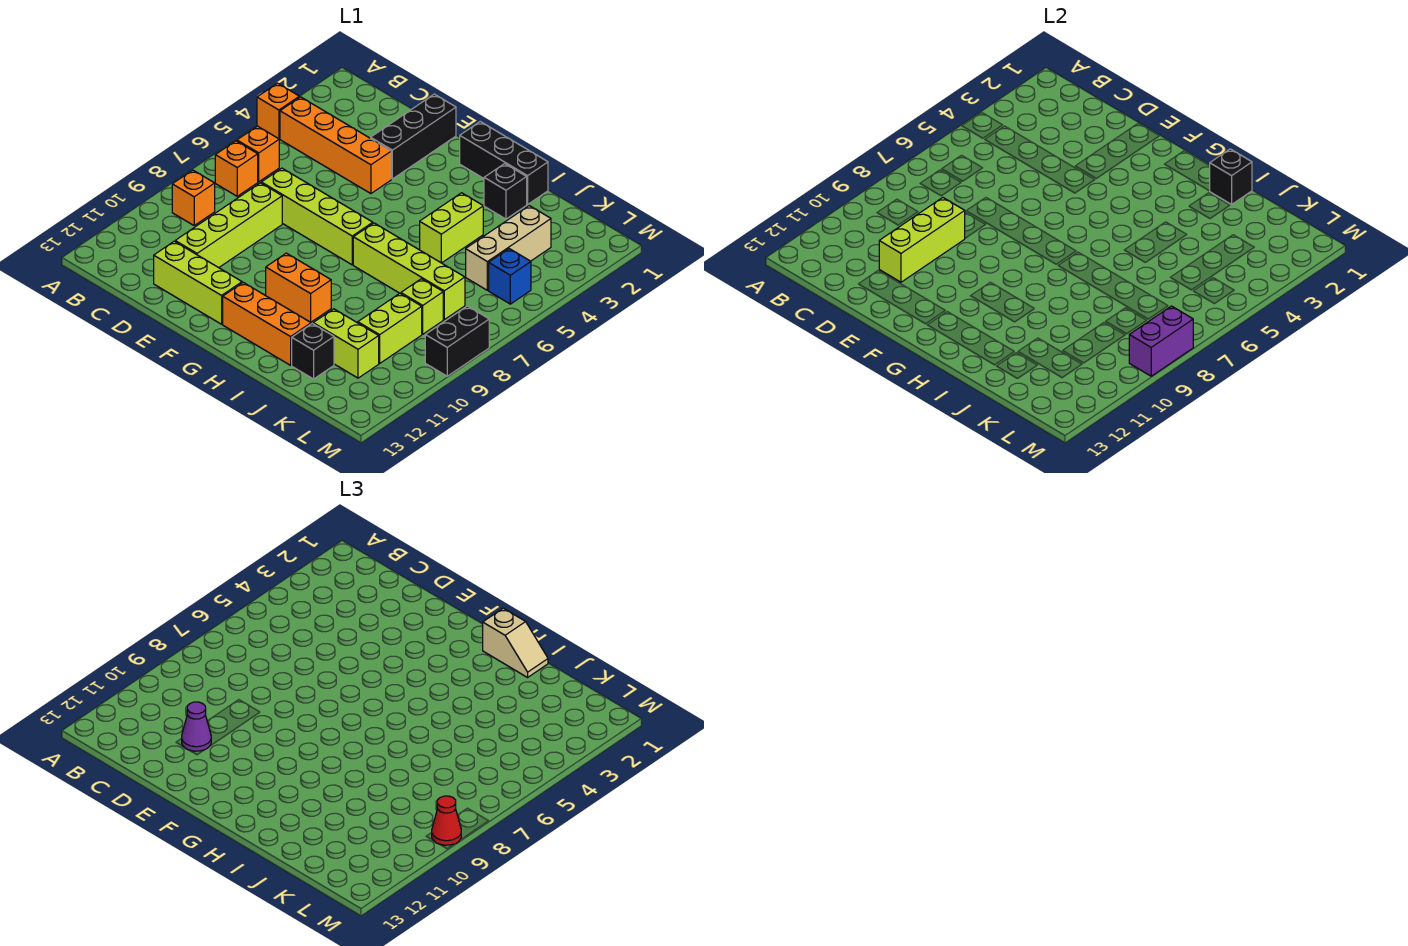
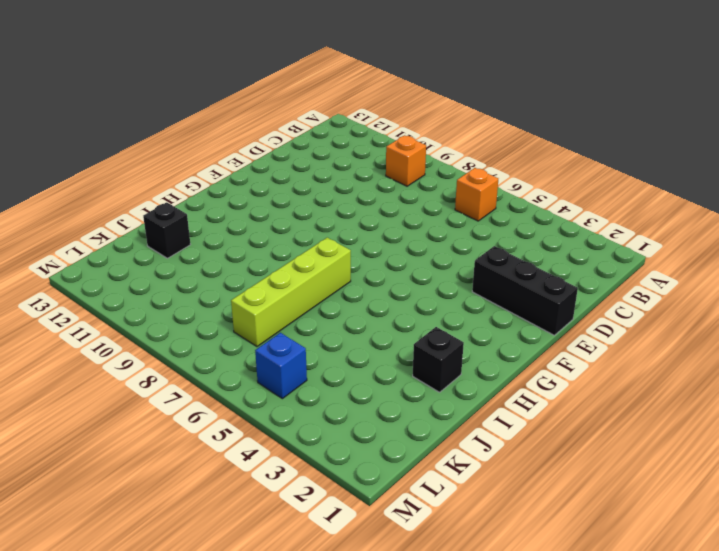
none -> orange 1x1 brick [257,83,299,139]
none -> orange 1x4 brick [280,97,391,194]
none -> orange 1x1 brick [215,141,258,196]

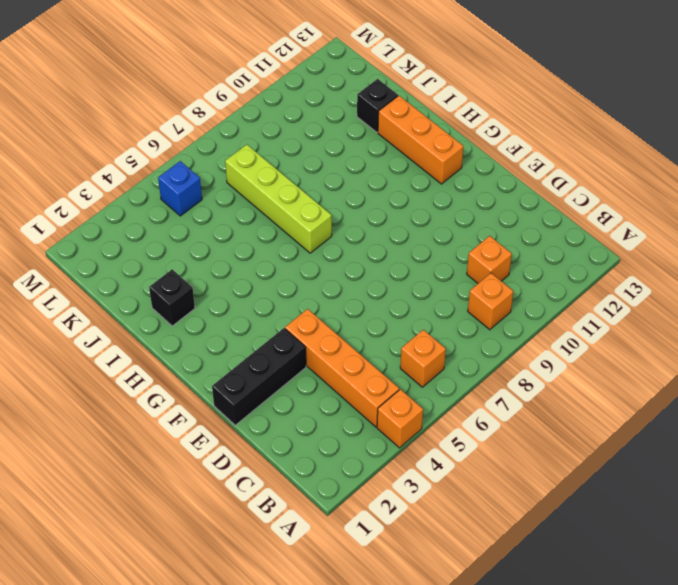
orange 1x1 brick [467,236,512,283] -> orange 1x1 brick moved to [215,141,258,196]
none -> lime 1x4 brick [261,168,373,265]
none -> lime 1x4 brick [175,183,282,268]
none -> lime 1x3 brick [154,241,242,324]

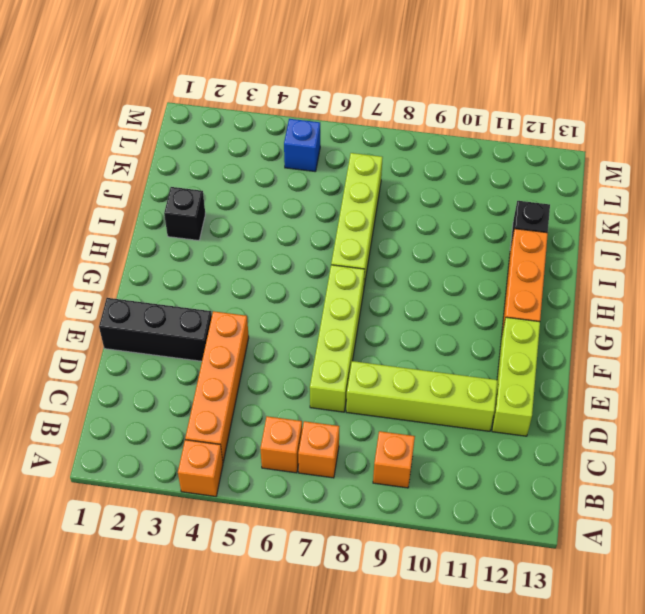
none -> black 1x3 brick [460,122,548,204]
none -> orange 1x2 brick [266,253,331,322]
none -> lime 1x2 brick [420,193,483,263]

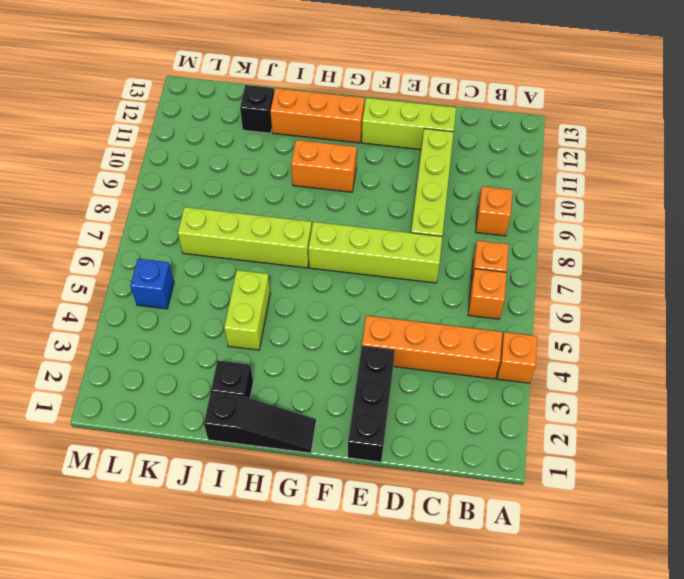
black 1x3 slope [204,392,316,453] -> black 1x3 brick [460,122,548,204]
none -> lime 1x2 brick [313,309,379,378]
none -> tan 1x3 brick [466,206,551,290]
none -> lime 1x1 brick [401,279,443,334]

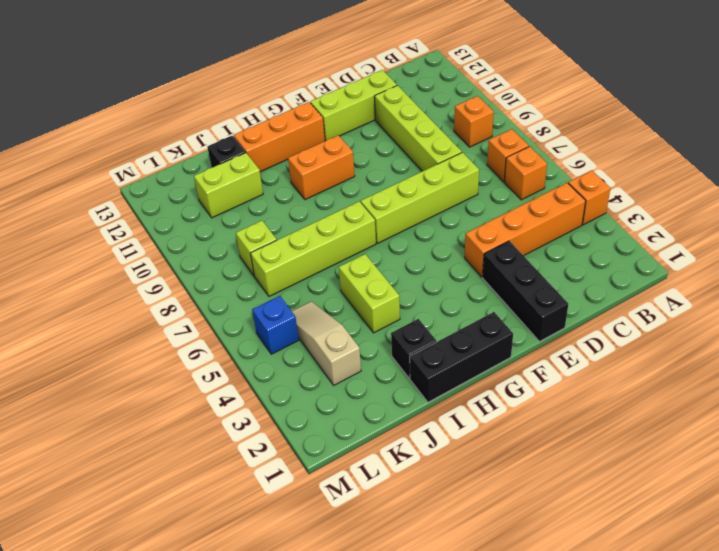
tan 1x3 slope [292,301,361,385] -> tan 1x3 brick [466,206,551,290]
none -> lime 1x2 brick [358,293,422,363]
none -> black 1x2 brick [425,306,489,376]
none -> lime 1x3 brick [879,198,965,282]

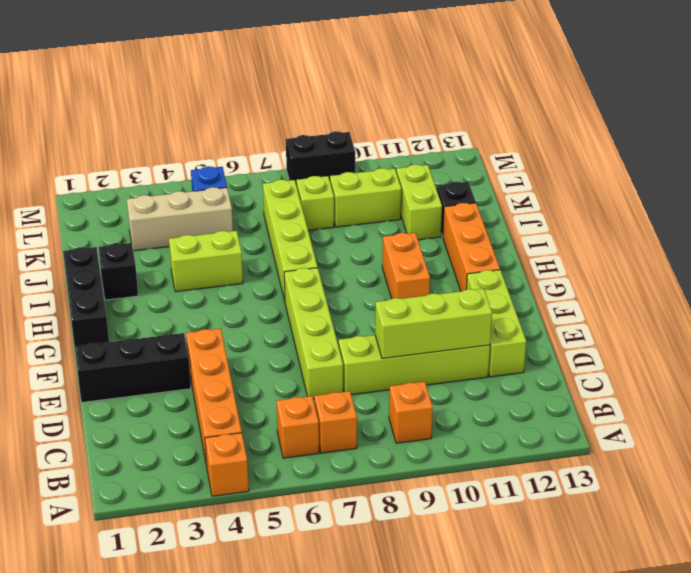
none -> black 1x1 brick [1210,149,1252,204]
none -> purple 1x2 brick [1129,306,1193,376]
none -> purple 1x1 cone [182,702,211,751]

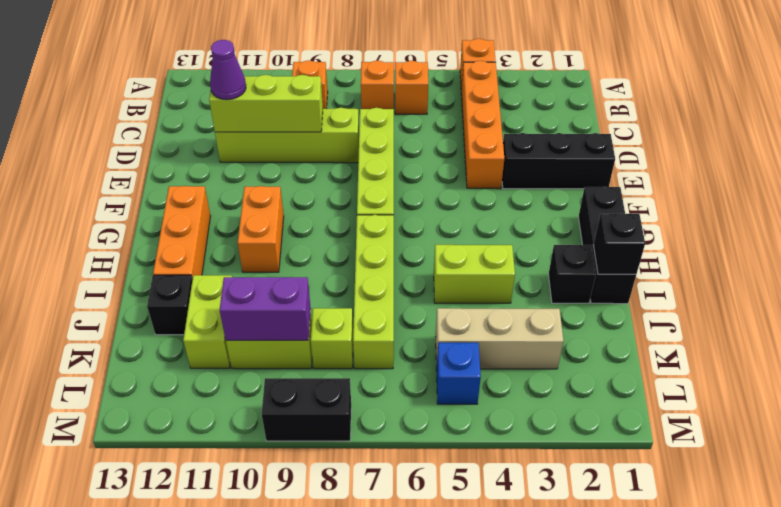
purple 1x2 brick [220,277,311,340] -> purple 1x2 brick moved to [1129,306,1193,376]
none -> lime 1x3 brick [154,241,242,324]
none -> tan 1x2 slope [483,608,548,677]
none -> red 1x1 cone [432,796,461,845]

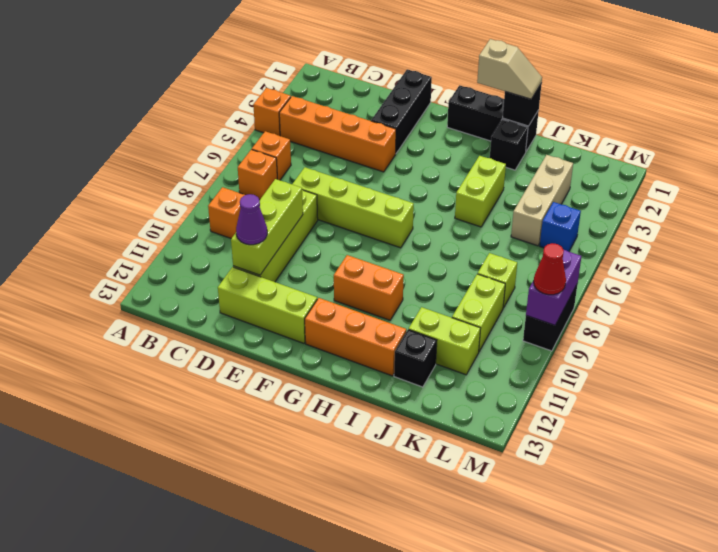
none -> lime 1x4 brick [353,223,465,320]

